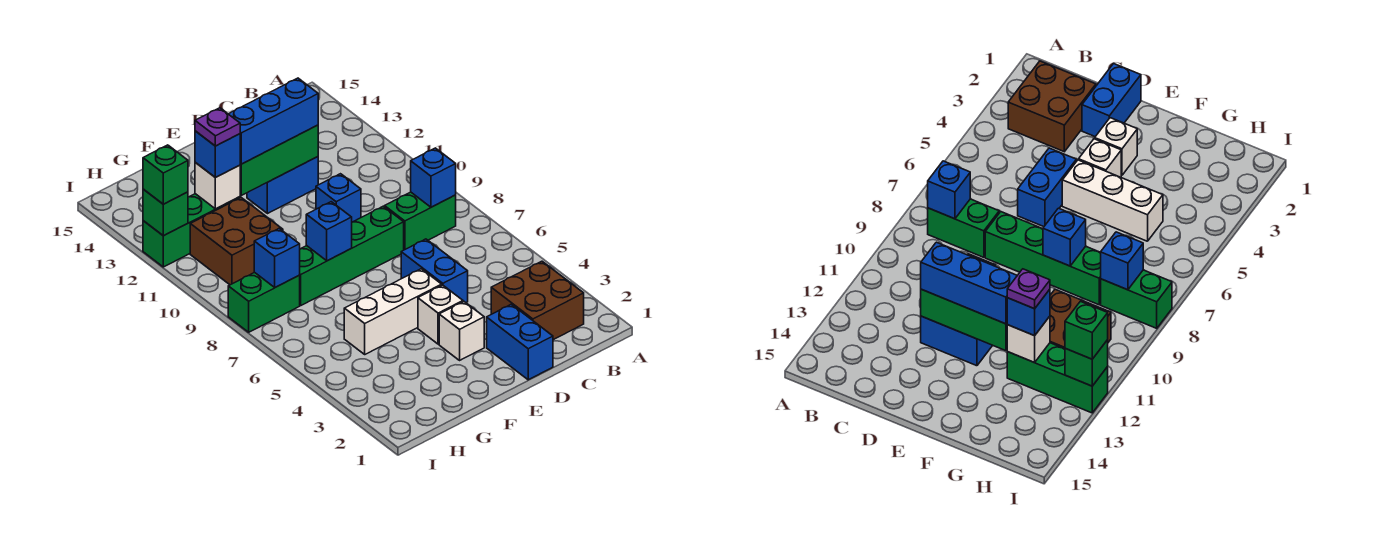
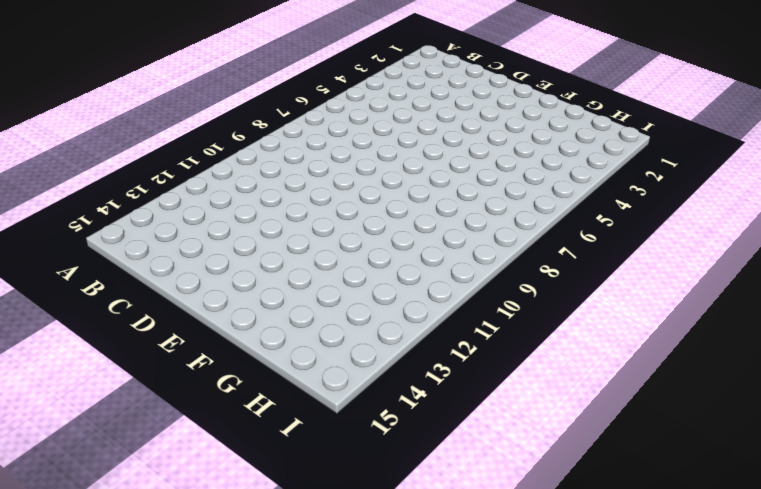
none -> brown 2x2 brick [491,261,584,340]
none -> green 1x2 brick [385,192,456,250]
none -> blue 1x2 brick [487,304,553,380]

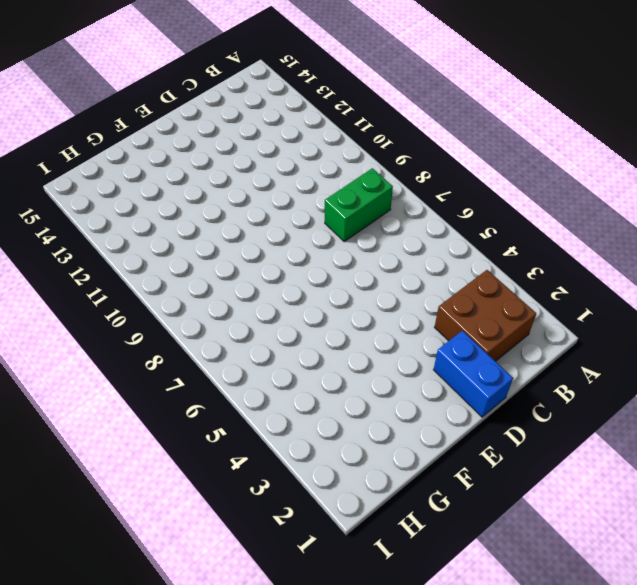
none -> blue 1x2 brick [401,239,468,302]
none -> green 1x4 brick [300,206,404,305]
none -> blue 1x1 brick [316,174,361,222]

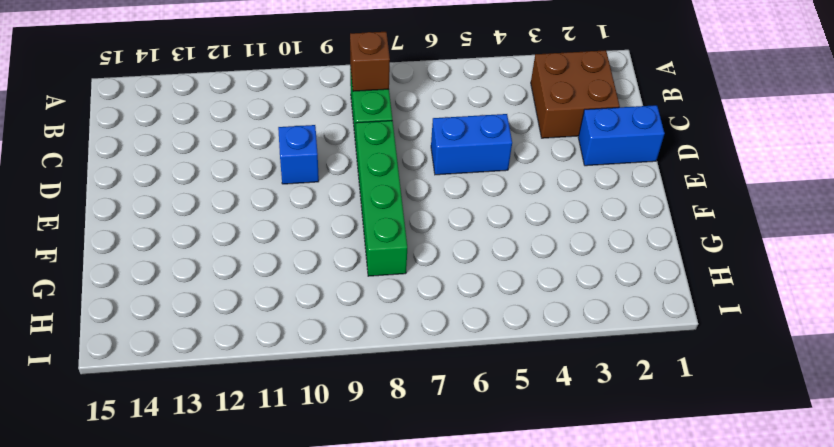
brown 1x1 brick [350,32,390,91] -> blue 1x1 brick [411,148,456,207]
none -> blue 1x2 brick [247,157,318,214]
none -> white 1x1 brick [439,302,484,360]
none -> white 1x1 brick [418,285,463,344]

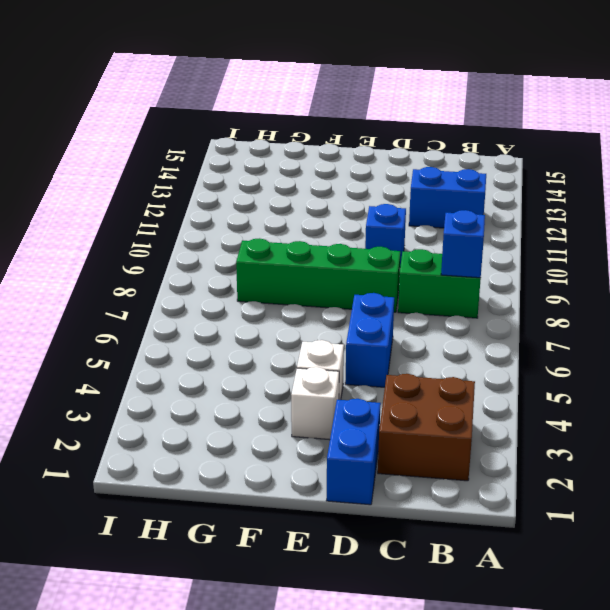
blue 1x2 brick [409,167,486,228] -> blue 1x2 brick moved to [247,157,318,214]
none -> white 1x3 brick [344,269,442,354]
none -> brown 2x2 brick [190,198,283,285]
none -> green 1x3 brick [143,194,240,267]

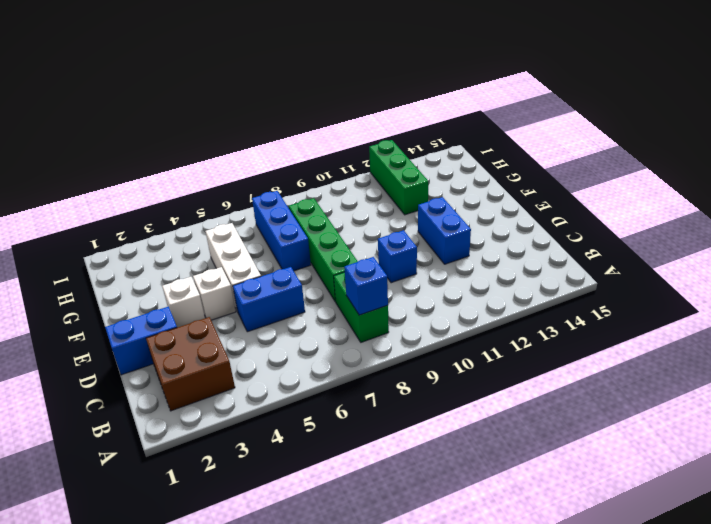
blue 1x3 brick [252,191,311,271] -> blue 1x3 brick moved to [229,78,318,164]
none -> brown 2x2 brick [190,198,283,285]
none -> green 1x2 brick [228,272,300,332]
none -> green 1x3 brick [240,125,318,195]

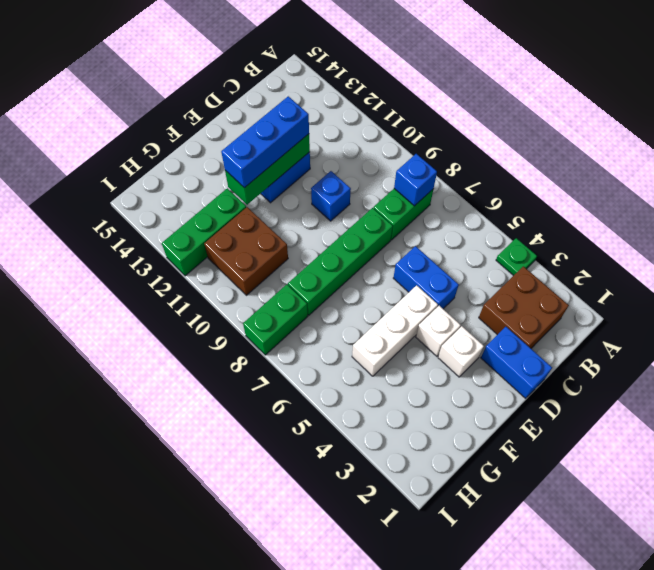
green 1x1 plate [496,238,537,276] -> none
none -> blue 1x1 brick [306,202,352,261]
none -> white 1x1 brick [195,163,240,209]
none -> blue 1x1 brick [254,229,300,287]

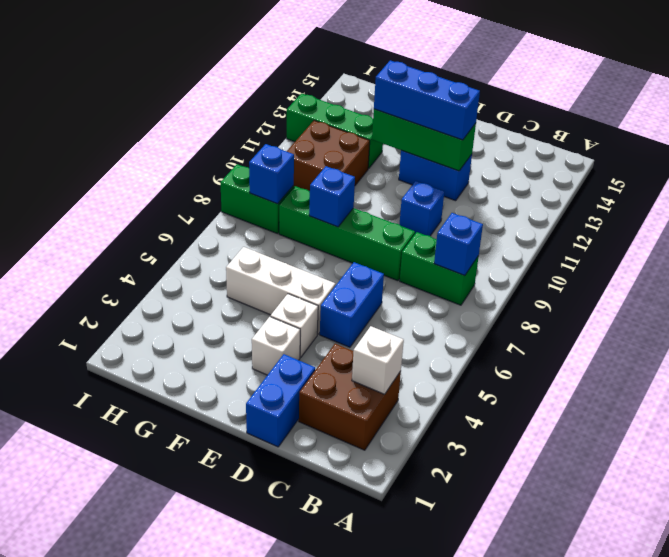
white 1x1 brick [352,326,404,394] -> white 1x1 brick moved to [195,163,240,209]
none -> green 1x1 brick [143,189,188,236]
none -> blue 1x1 brick [195,131,240,178]
none -> green 1x1 brick [143,145,188,204]

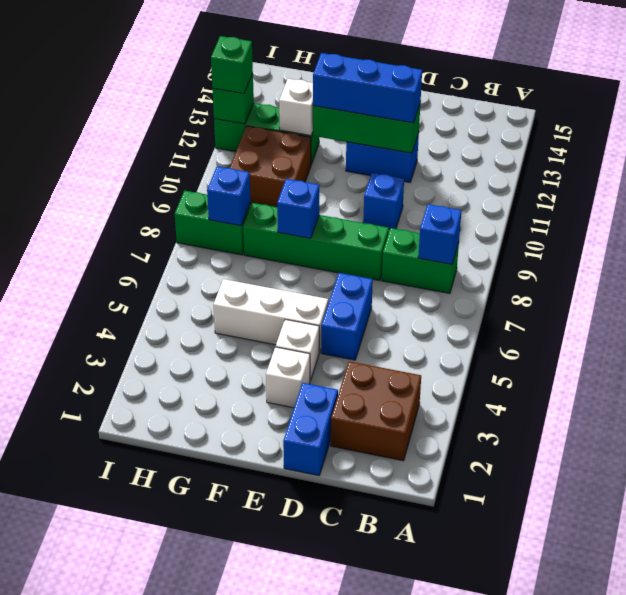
none -> blue 1x1 brick [195,131,240,178]
none -> purple 1x1 plate [195,108,240,146]

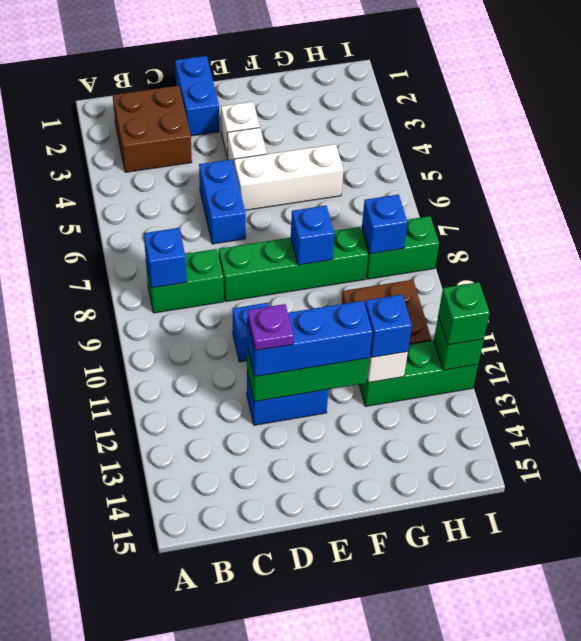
purple 1x1 plate [247,304,294,351] -> purple 1x1 plate moved to [195,108,240,146]

